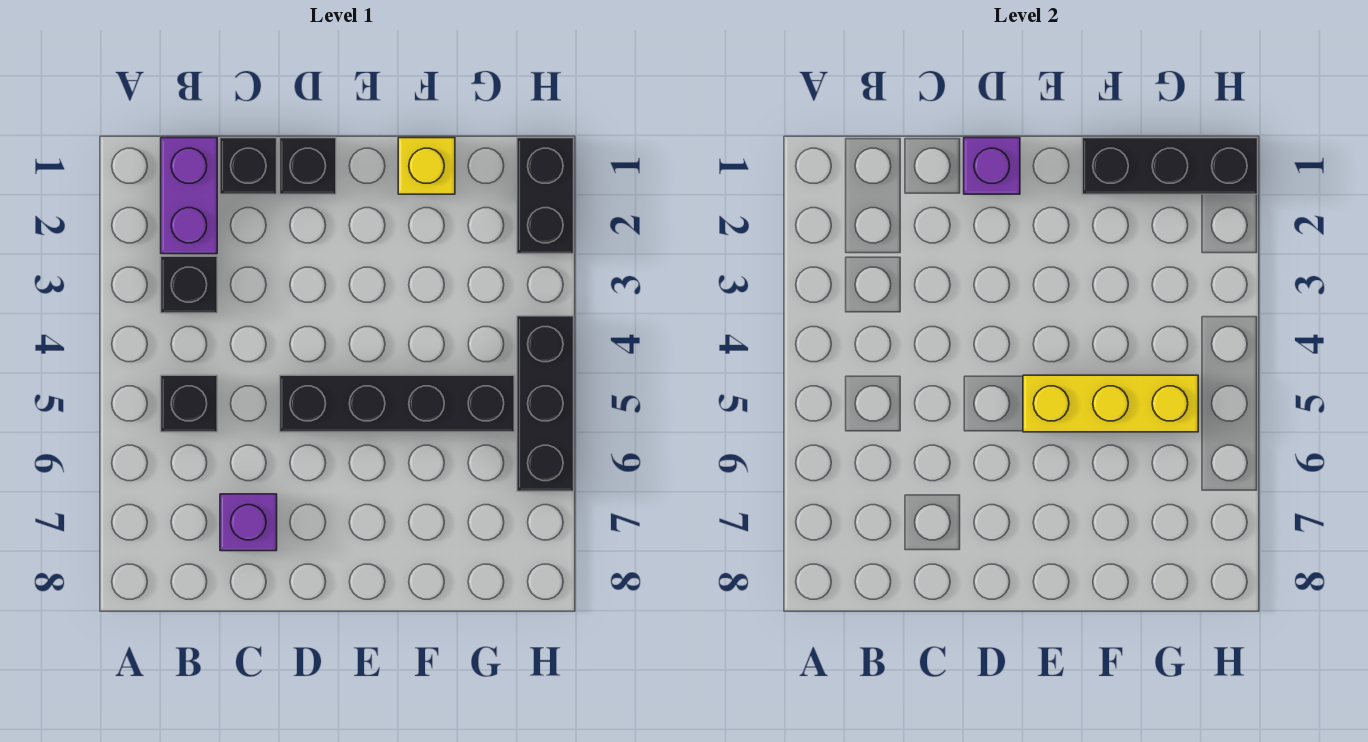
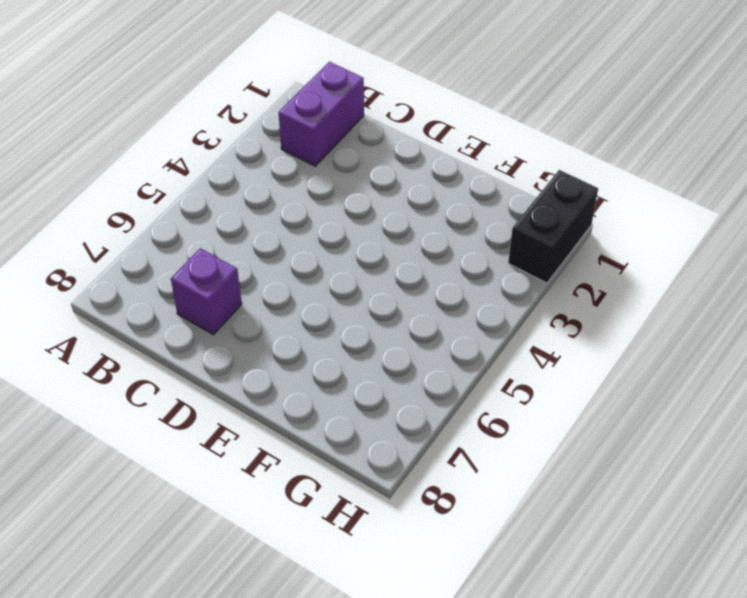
none -> black 1x1 brick [161,256,217,313]
none -> black 1x1 brick [161,375,217,432]
none -> black 1x1 brick [220,138,277,194]

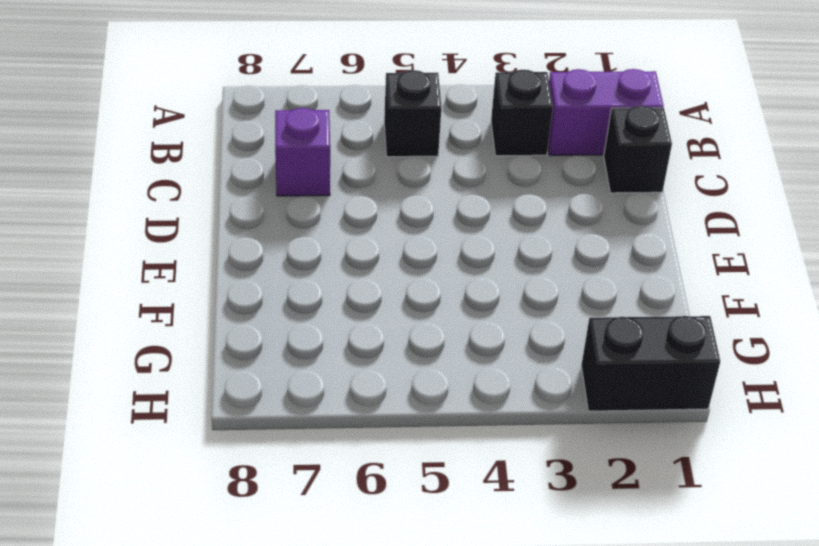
none -> black 1x1 brick [280,138,336,194]
none -> black 1x4 brick [280,375,514,432]
none -> yellow 1x1 brick [398,138,455,194]

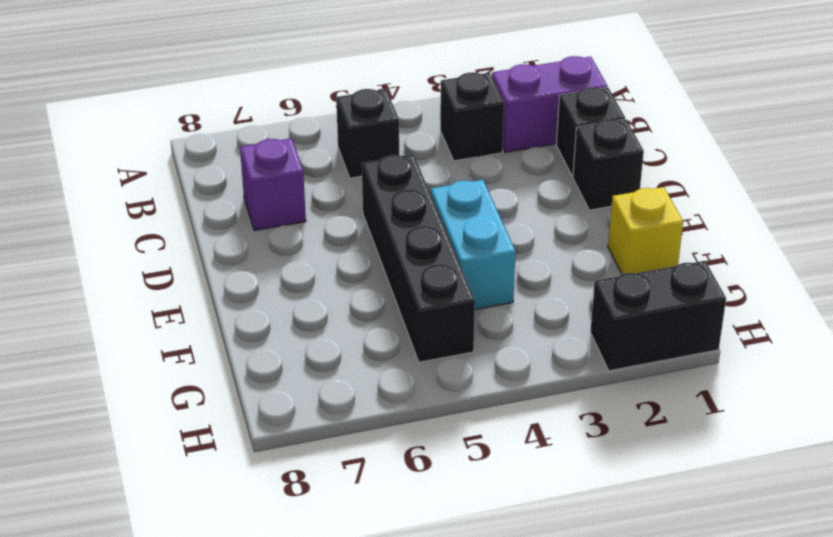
cyan 1x2 brick [431,180,516,309] -> none
none -> black 1x3 brick [517,316,574,491]
none -> purple 1x1 brick [964,138,1020,194]
none -> yellow 1x3 brick [1023,375,1198,432]

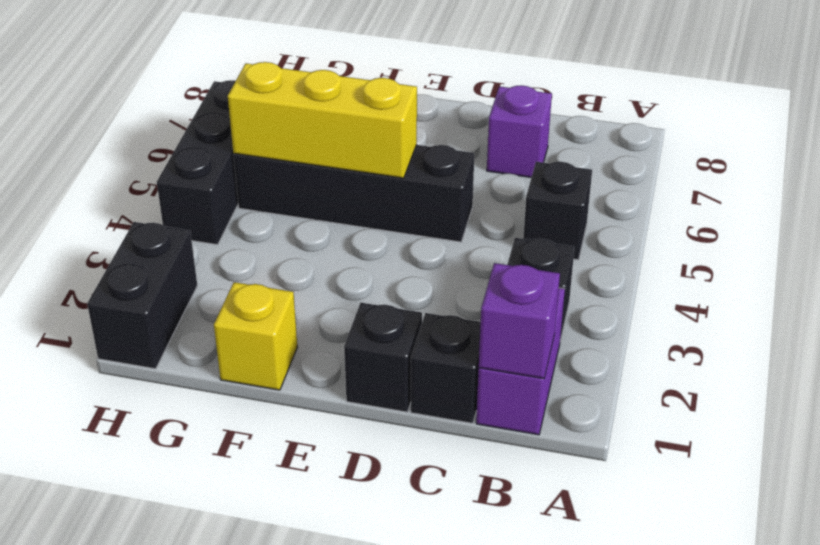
purple 1x1 brick [479,263,560,379] -> purple 1x1 brick moved to [964,138,1020,194]
none -> black 1x3 brick [1082,138,1258,194]

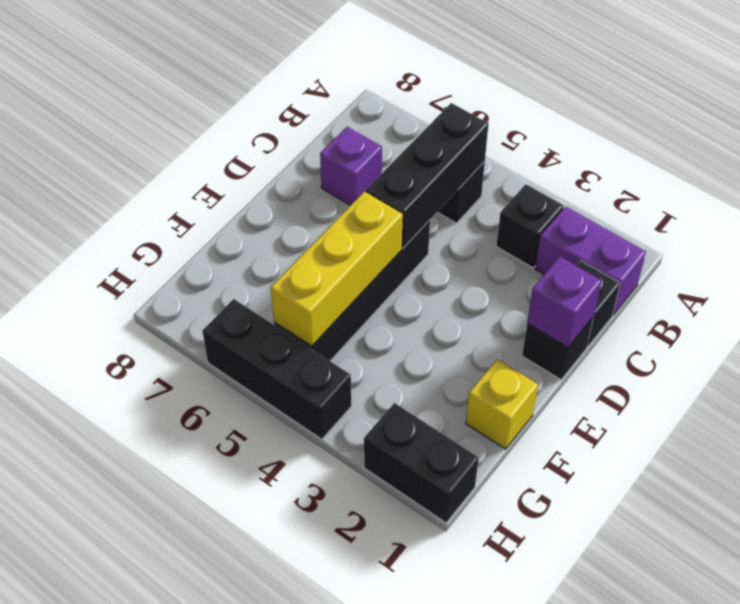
black 1x3 brick [366,103,489,248] -> black 1x3 brick moved to [1082,138,1258,194]

